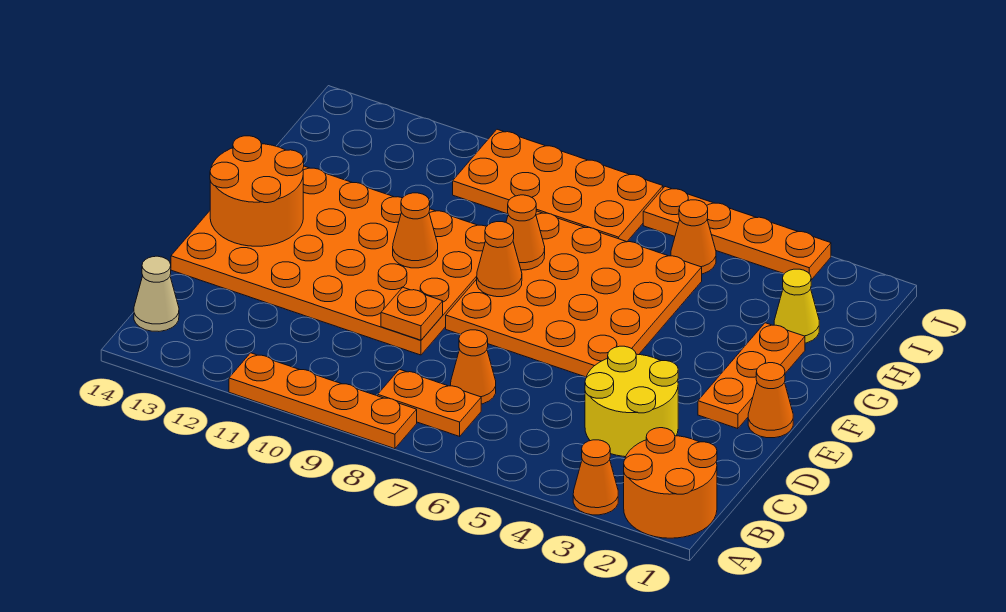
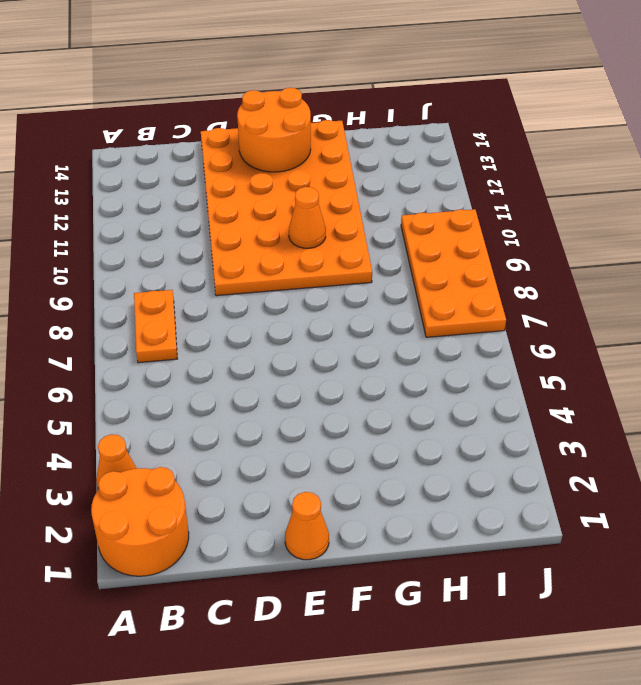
none -> orange 1x4 plate [229,353,417,449]
none -> tan 1x1 cone [134,256,179,331]
none -> yellow 2x2 round brick [585,346,678,457]

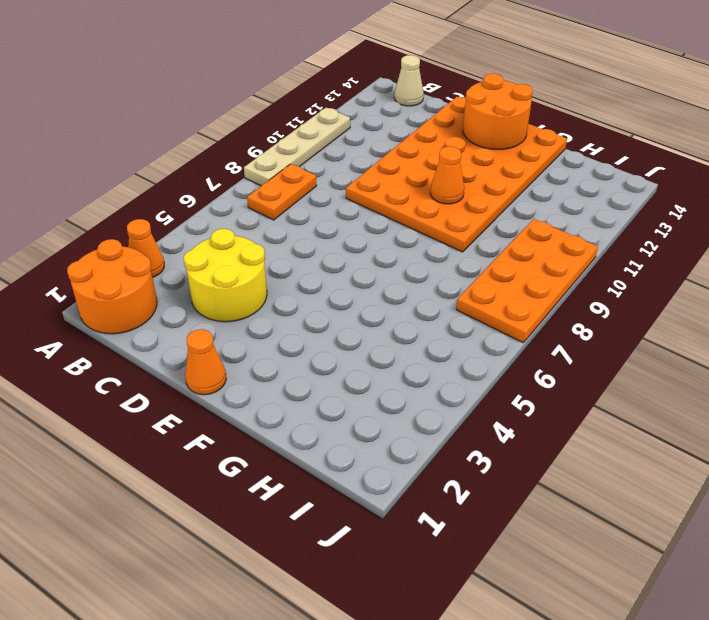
tan 1x4 plate [244,108,350,186] -> orange 1x4 plate [229,353,417,449]
none -> orange 1x1 cone [451,330,496,404]
none -> orange 1x3 plate [698,323,805,429]
none -> orange 4x4 plate [446,211,702,377]

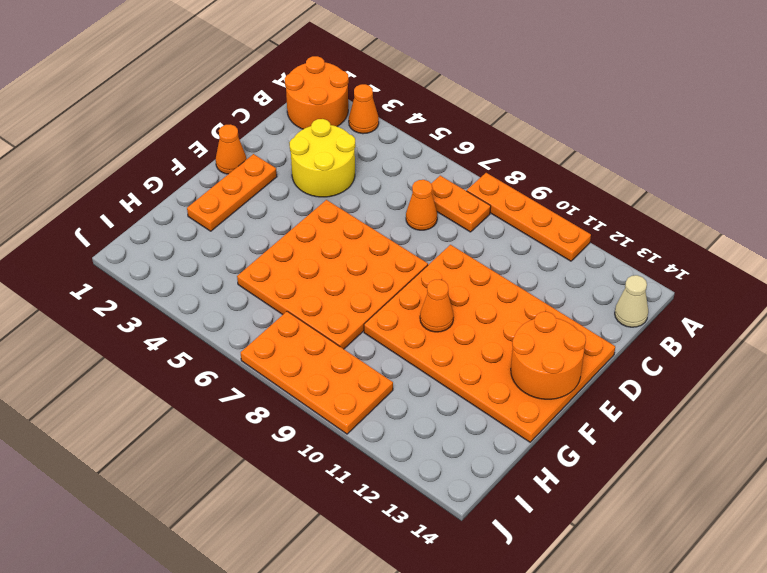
none -> yellow 1x1 cone [774,269,819,343]
none -> orange 1x1 cone [671,200,716,274]
none -> orange 1x4 plate [643,187,831,280]

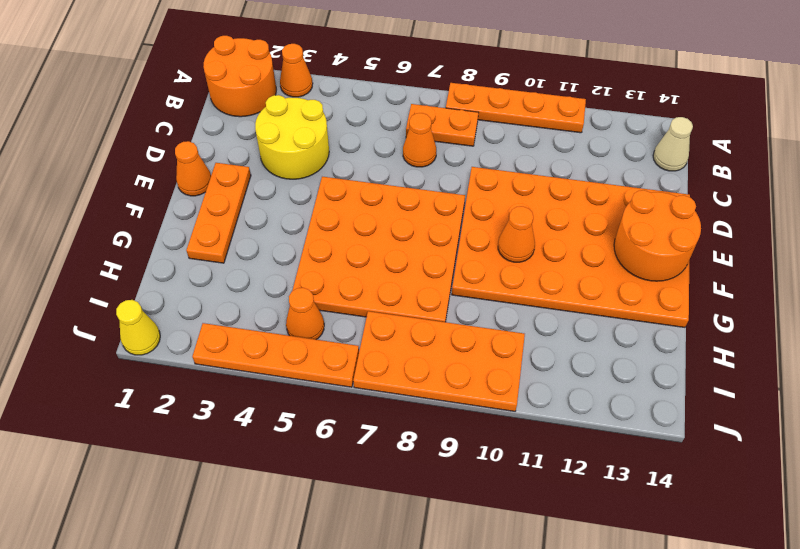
yellow 1x1 cone [116,300,160,355] -> yellow 1x1 cone moved to [774,269,819,343]
none -> orange 1x1 plate [381,287,443,340]
none -> orange 1x1 cone [477,222,522,297]
none -> orange 1x1 cone [506,195,545,270]

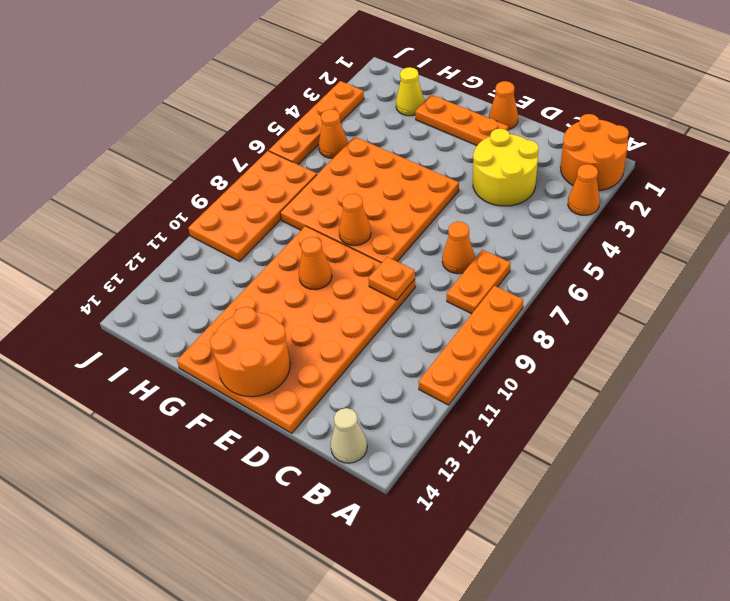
none -> orange 1x1 cone [506,195,545,270]

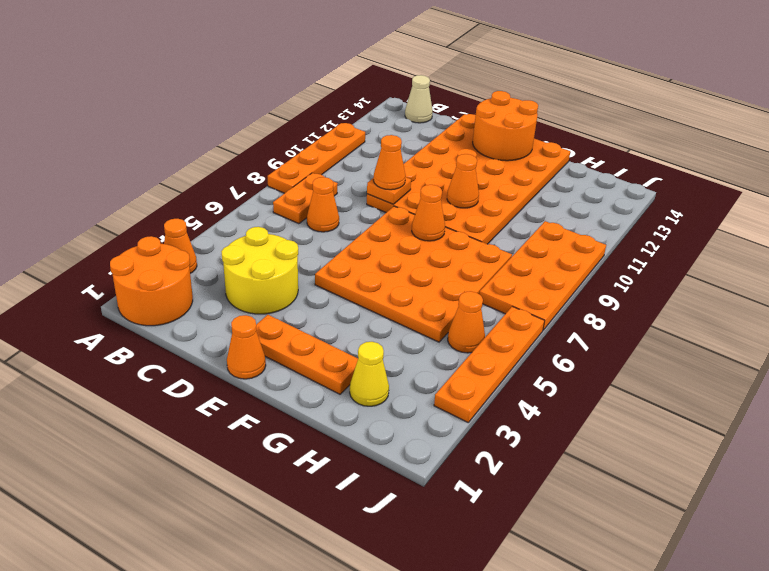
orange 1x1 cone [373,135,405,190] -> orange 1x1 cone moved to [506,195,545,270]

